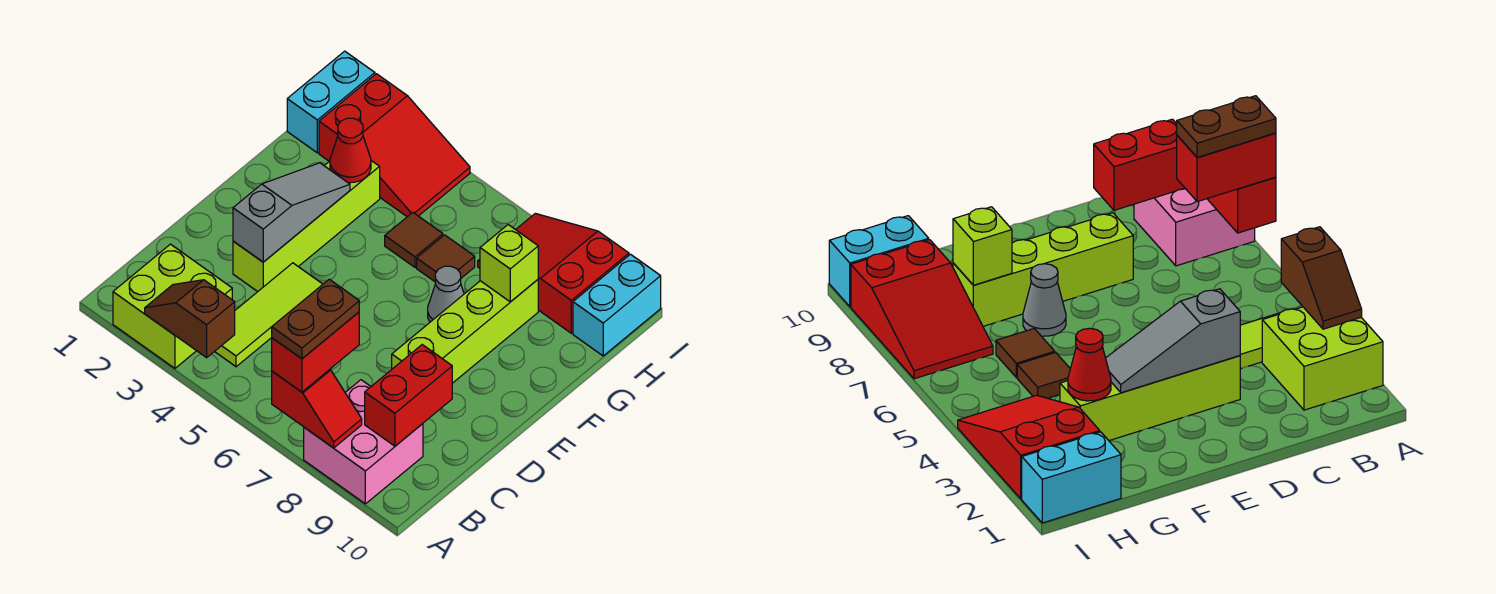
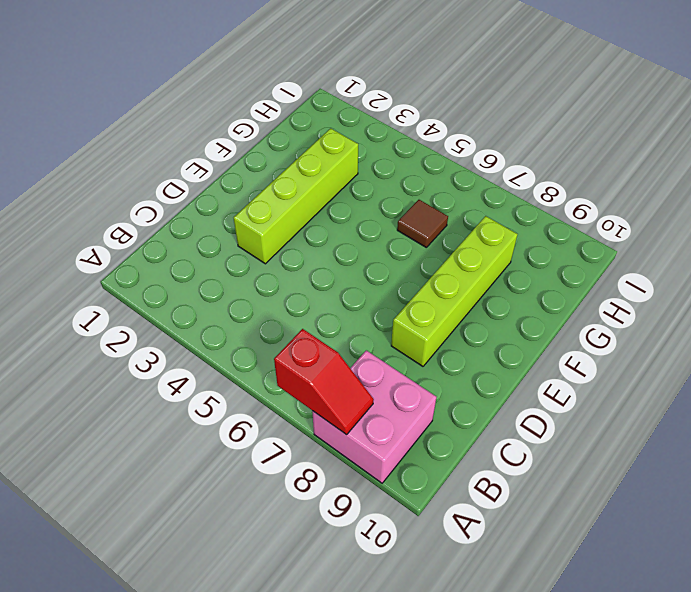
none -> lime 2x2 brick [113,244,232,368]
none -> lime 1x3 tile [215,263,323,367]
none -> grey 1x1 cone [428,266,464,322]

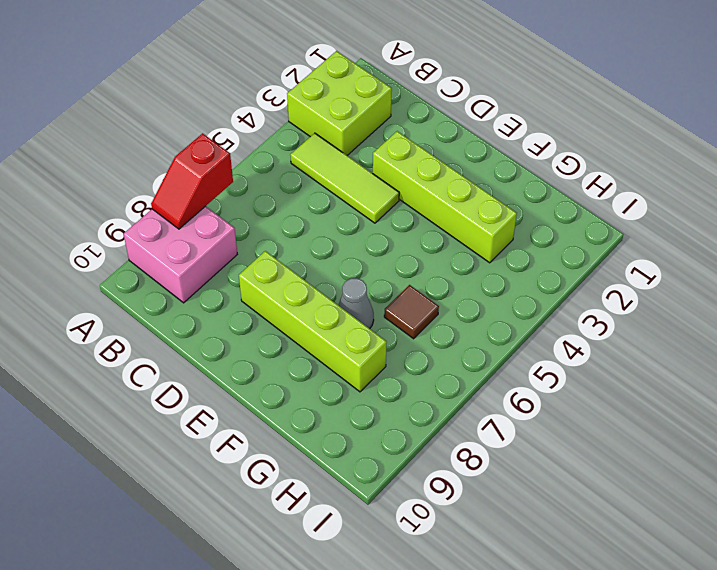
none -> brown 1x1 tile [385,213,443,267]
none -> cyan 1x2 brick [287,51,375,153]
none -> red 2x3 slope [319,74,470,217]

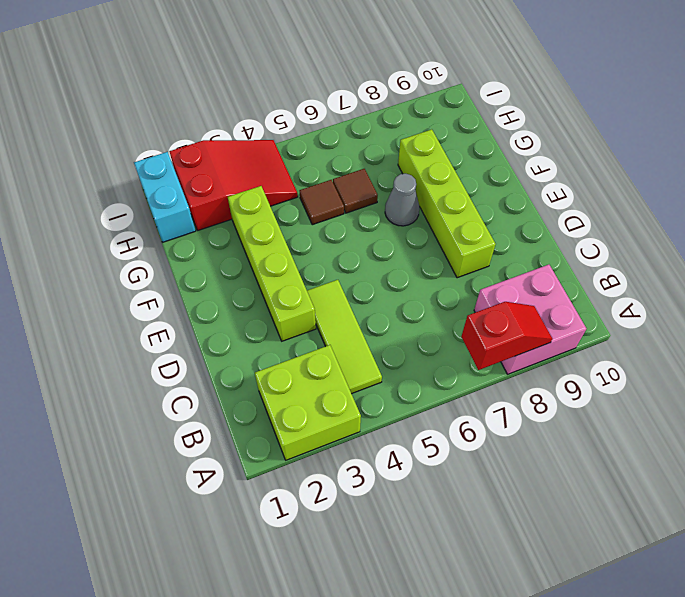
none -> red 2x3 slope [478,213,629,333]
none -> cyan 1x2 brick [573,254,661,356]
none -> brown 1x2 slope [145,280,235,358]

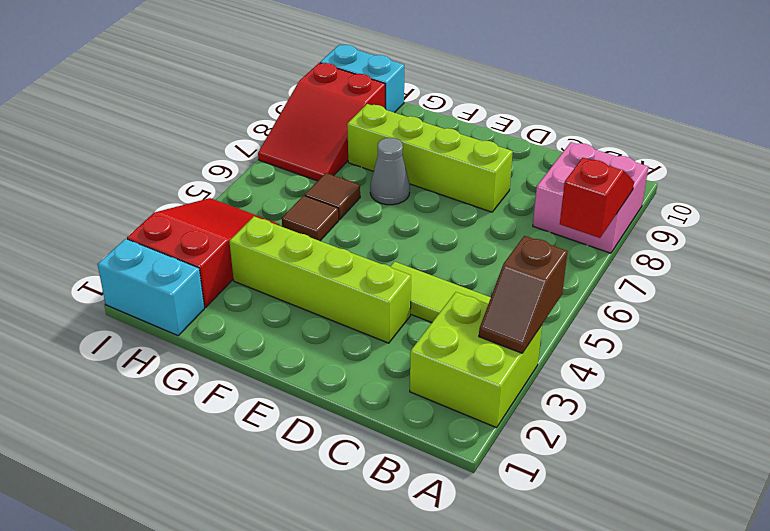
none -> red 1x2 brick [365,345,452,446]
none -> grey 1x3 slope [233,163,350,262]
none -> red 1x1 cone [330,118,371,183]

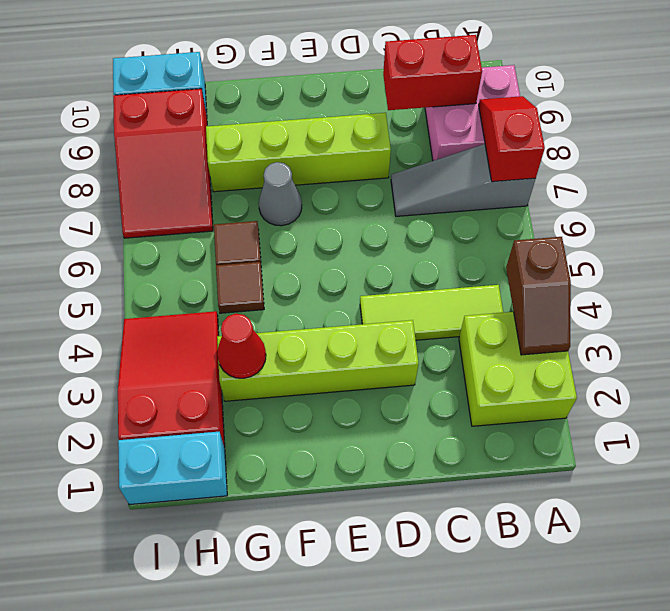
grey 1x3 slope [391,144,535,216] -> grey 1x3 slope moved to [233,163,350,262]
none -> lime 1x1 brick [480,225,538,302]
none -> red 1x2 brick [272,312,359,392]
none -> brown 1x2 plate [272,279,359,359]

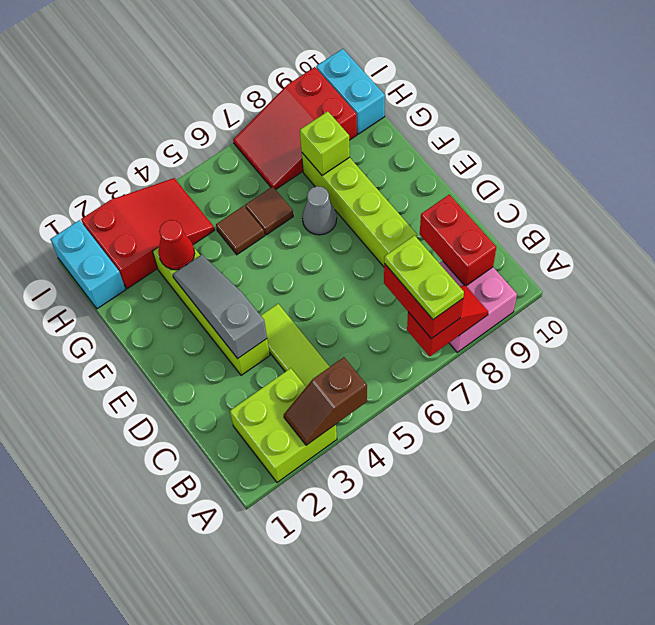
lime 1x2 plate [384,235,464,320] -> brown 1x2 plate [272,279,359,359]

